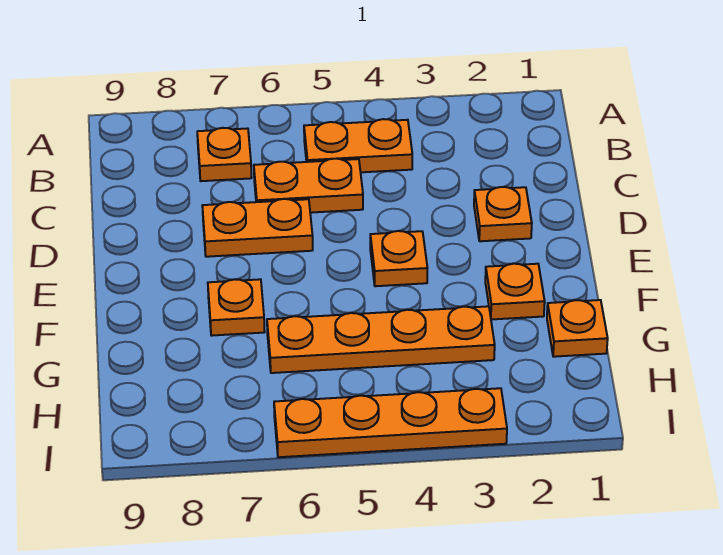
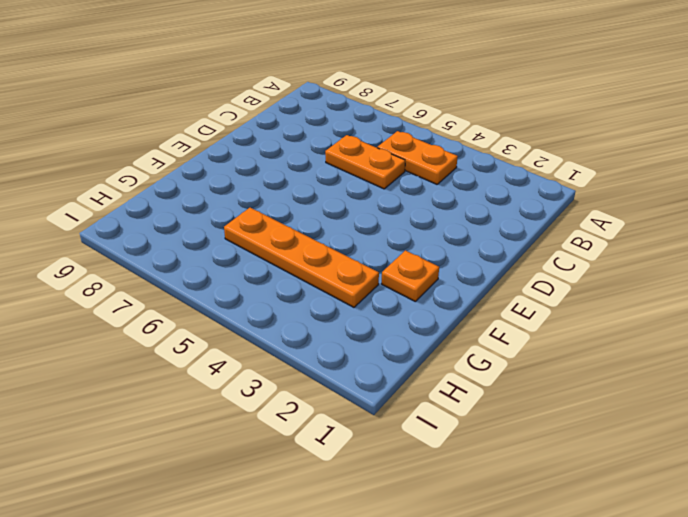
none -> orange 1x1 plate [197,128,252,181]
none -> orange 1x1 plate [474,187,532,241]

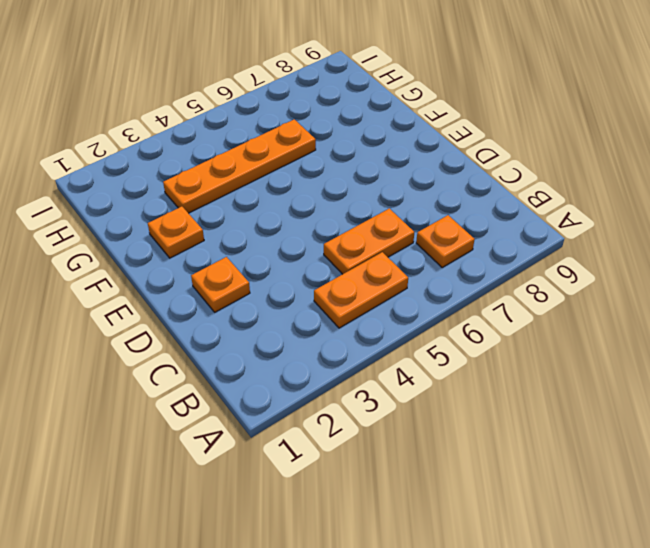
none -> orange 1x2 plate [202,199,313,257]
none -> orange 1x1 plate [370,231,427,286]

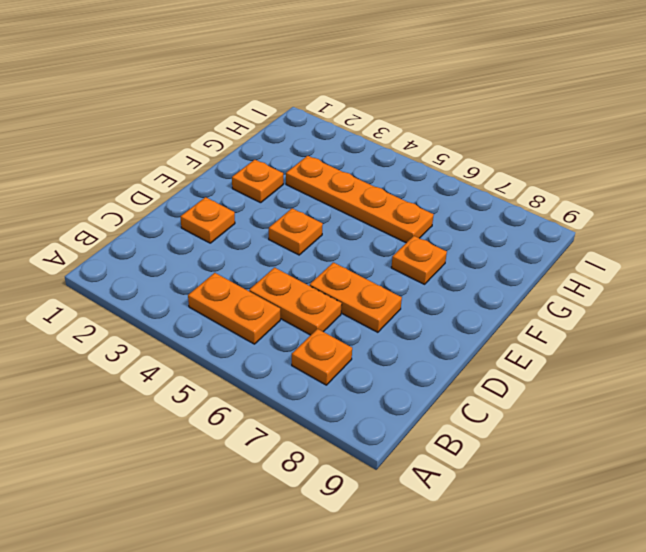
none -> orange 1x1 plate [547,300,608,357]
none -> orange 1x4 plate [274,388,507,457]

